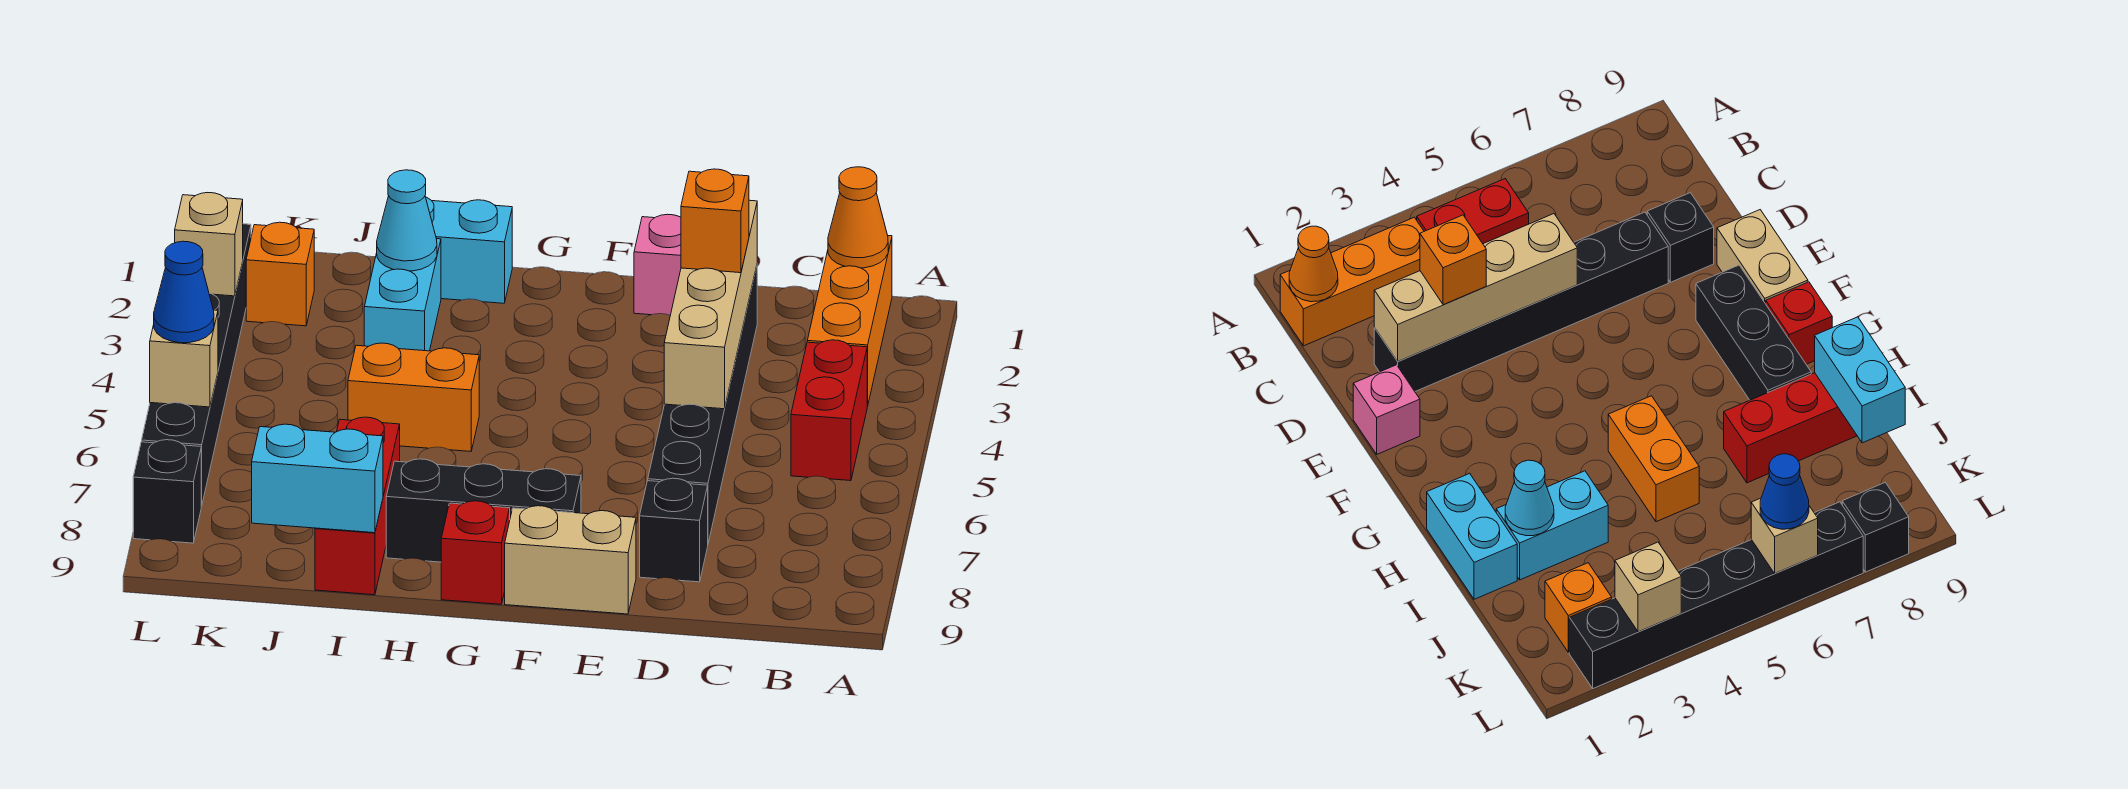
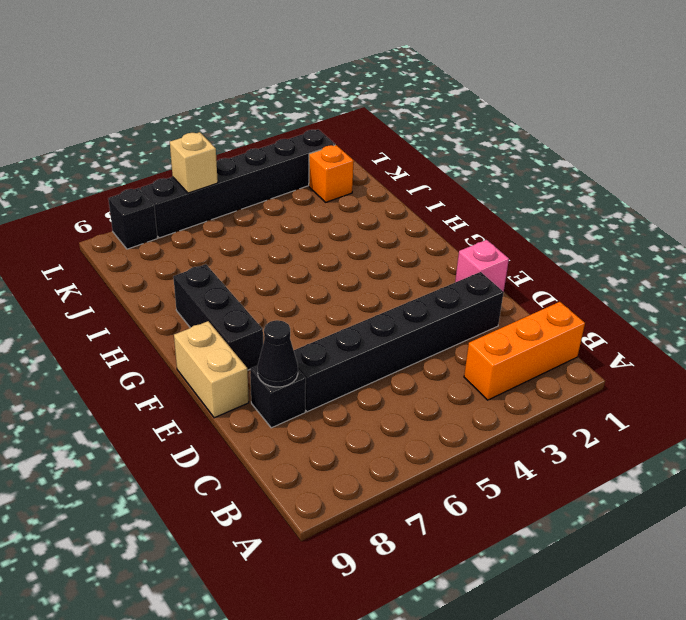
black 1x1 cone [258,320,298,387] -> none
none -> red 1x2 brick [791,340,867,481]
none -> red 1x1 brick [441,501,510,604]
none -> cyan 1x2 brick [426,197,512,303]

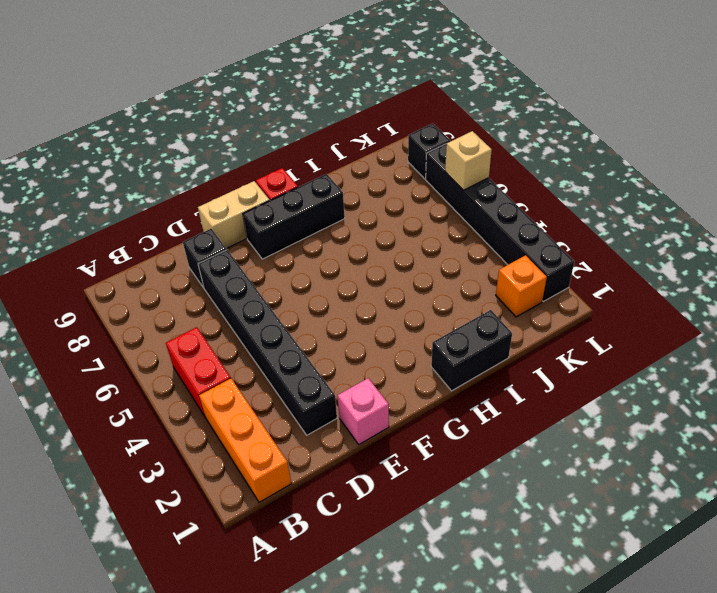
black 1x2 brick [431,310,512,391] -> cyan 1x2 brick [426,197,512,303]
none -> orange 1x2 brick [348,343,479,451]
none -> cyan 1x2 brick [364,239,441,351]
none -> red 1x3 brick [315,417,400,595]

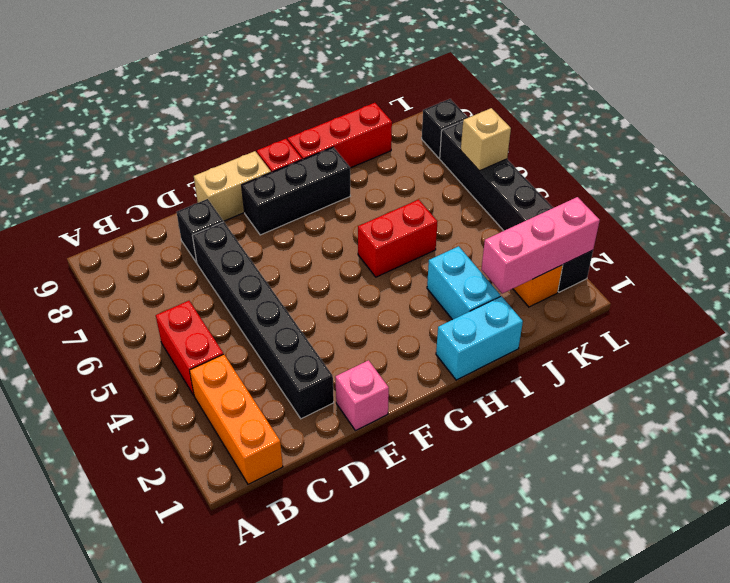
red 1x2 brick [358,200,437,277] -> orange 1x2 brick [348,343,479,451]
red 1x3 brick [288,103,392,168] -> red 1x3 brick turned to [315,417,400,595]
pink 1x3 brick [481,197,600,294] -> none
none -> orange 1x1 cone [828,167,888,268]
none -> tan 1x4 brick [664,200,757,409]
none -> cyan 1x1 cone [377,170,437,271]

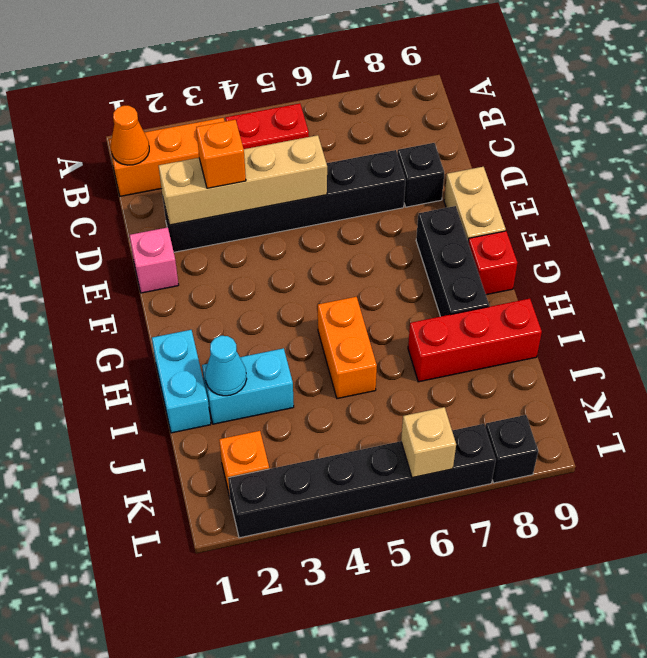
none -> cyan 1x2 brick [252,424,383,533]
none -> tan 1x1 brick [175,193,243,296]
none -> blue 1x1 cone [154,241,214,343]

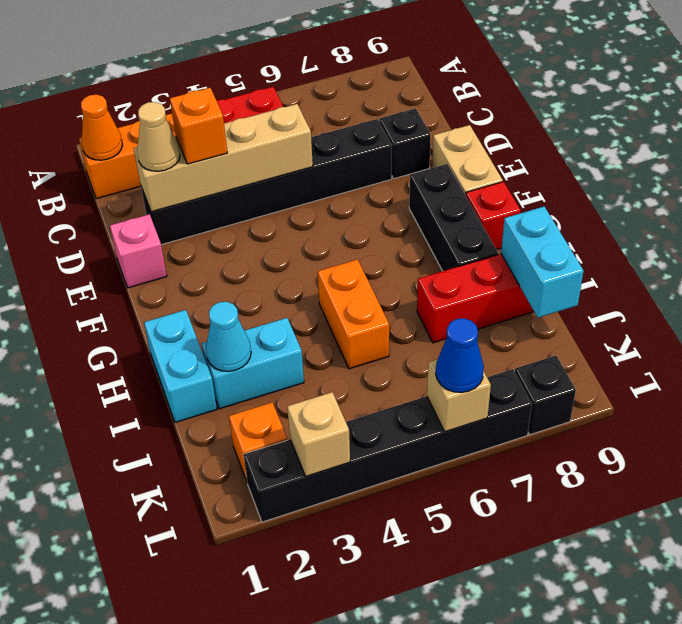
tan 1x1 cone [137,102,180,171] -> none

